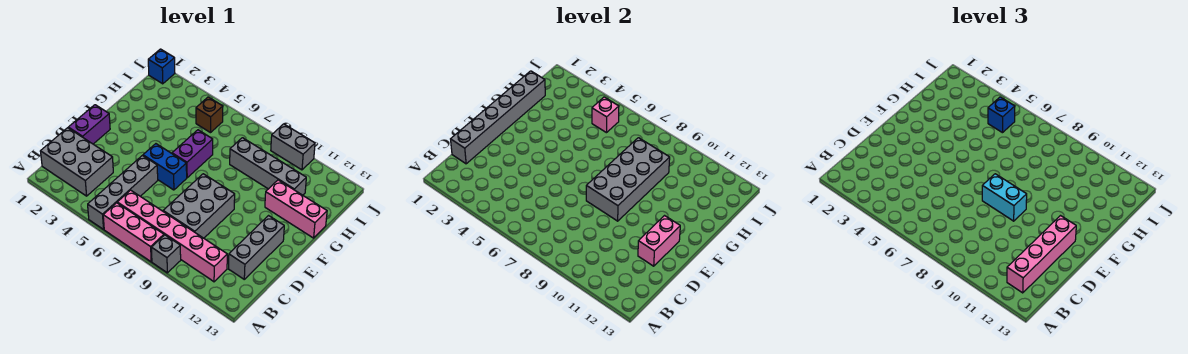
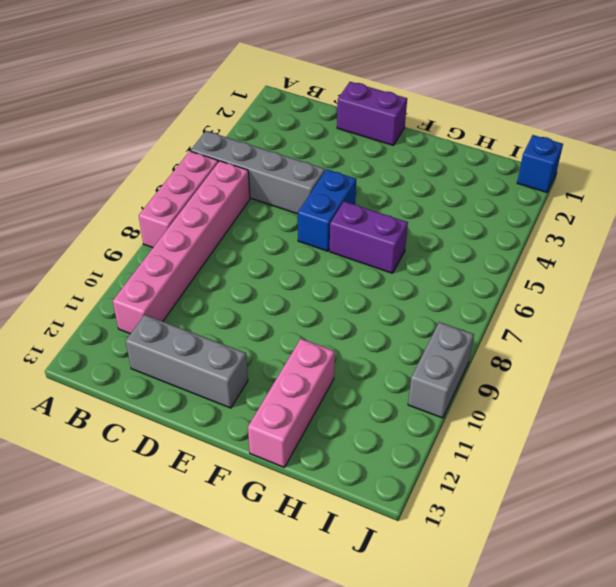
none -> grey 1x1 brick [151,235,181,273]
none -> grey 2x3 brick [40,128,113,196]
none -> grey 2x3 brick [163,174,235,238]

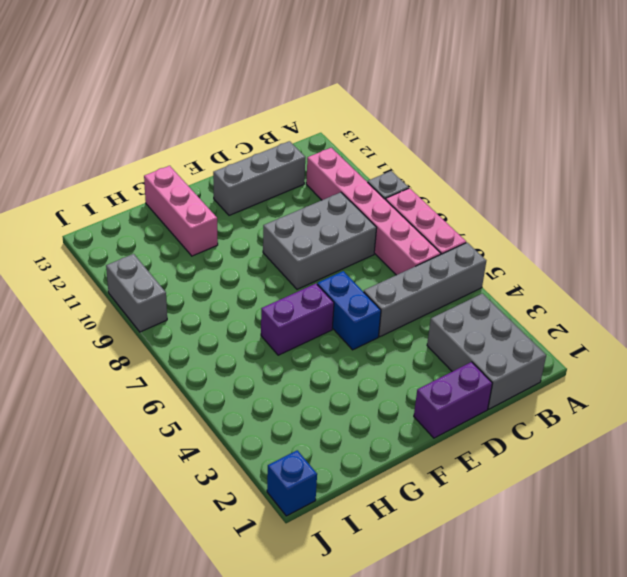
none -> grey 1x4 brick [230,138,306,195]
none -> brown 1x1 brick [196,97,223,133]
none -> grey 1x6 brick [451,71,545,164]

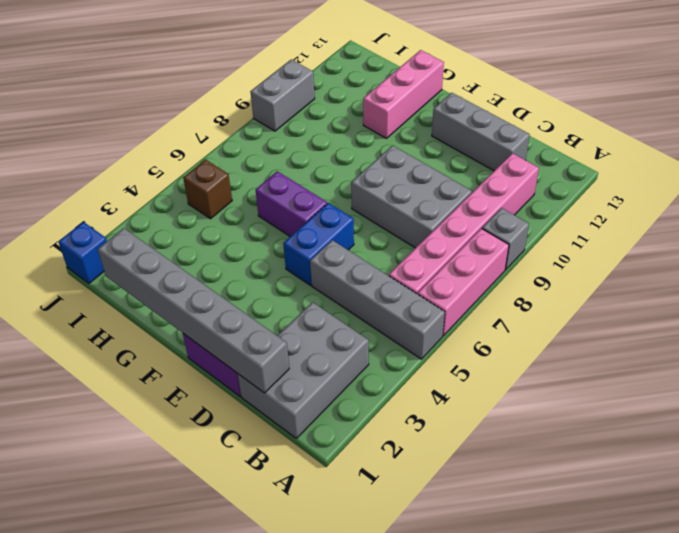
none -> grey 1x4 brick [230,138,306,195]
none -> pink 1x2 brick [638,216,680,266]
none -> grey 2x4 brick [586,138,670,221]

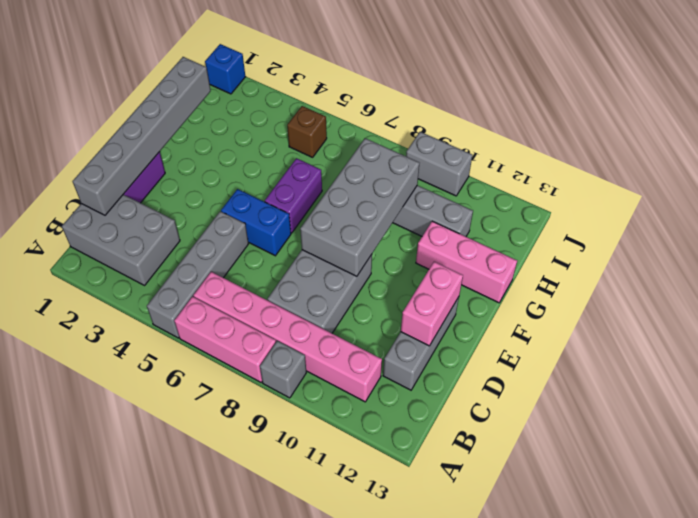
none -> pink 1x1 brick [592,97,619,133]
none -> pink 1x4 brick [1007,216,1076,293]
none -> cyan 1x2 brick [982,174,1027,221]

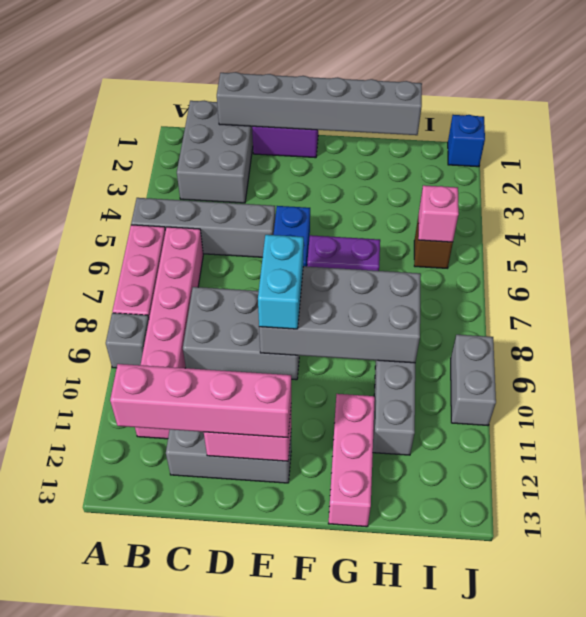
none -> blue 1x1 brick [988,97,1015,133]

